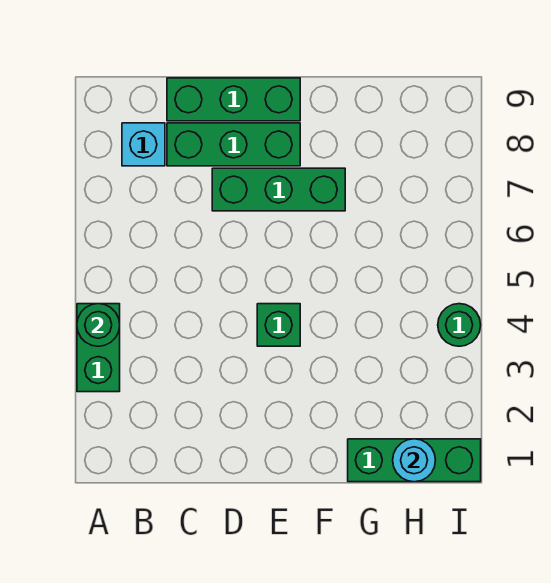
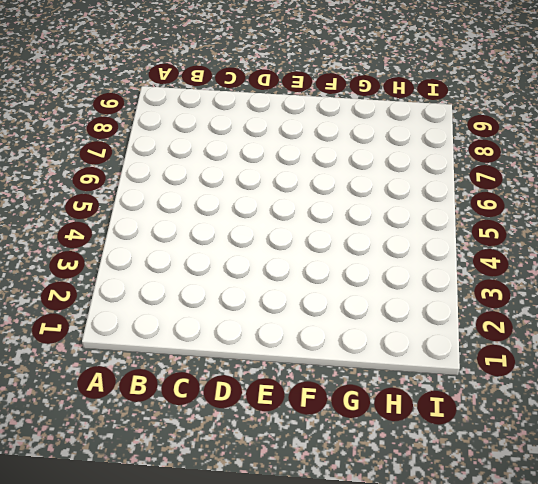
none -> green 1x2 brick [77,304,120,392]
none -> cyan 1x1 brick [122,123,165,166]

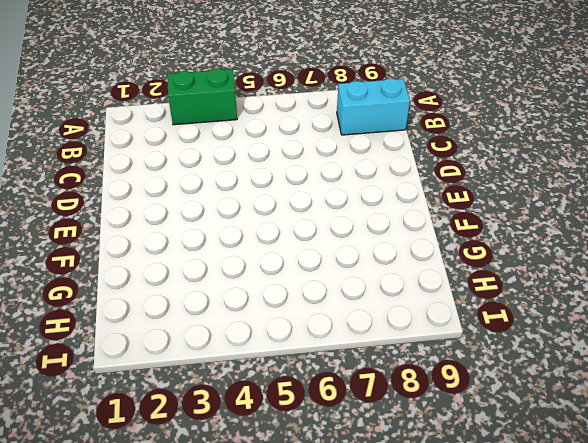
cyan 1x2 brick [337,78,410,135] -> cyan 1x1 brick [122,123,165,166]
none -> green 1x3 brick [167,123,300,166]
none -> green 1x3 brick [167,78,300,121]

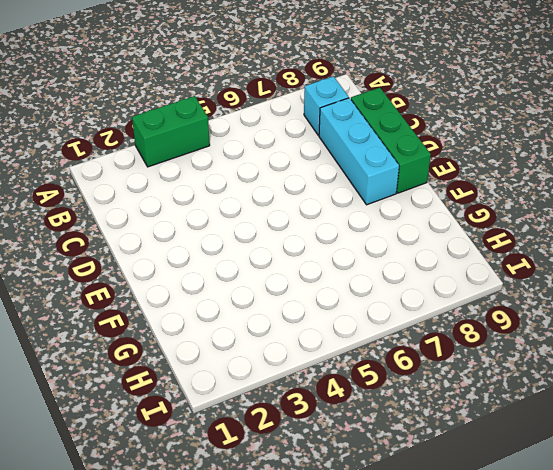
cyan 1x3 brick [319,98,399,205] -> green 1x3 brick [167,123,300,166]
none -> green 1x3 brick [212,168,345,211]
none -> green 1x1 brick [257,304,300,346]

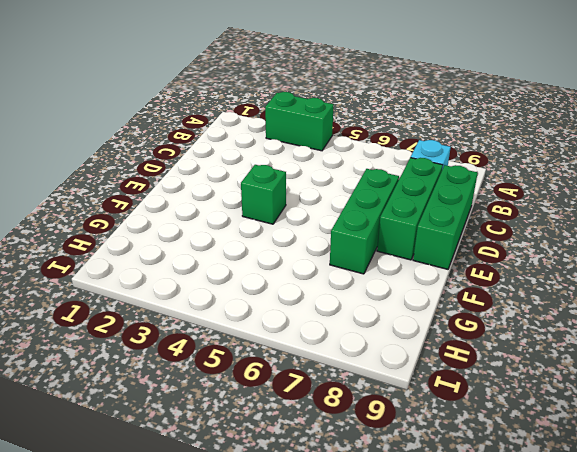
none -> green 1x3 brick [348,439,481,482]
none -> green 1x1 round brick [438,304,481,346]

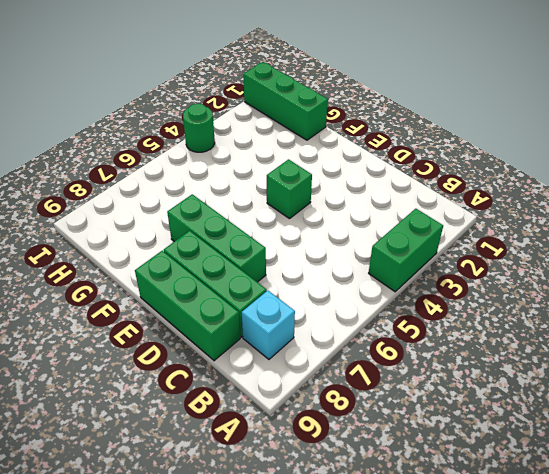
none -> green 1x1 round brick [77,304,120,346]
none -> cyan 1x1 round brick [393,439,436,482]

